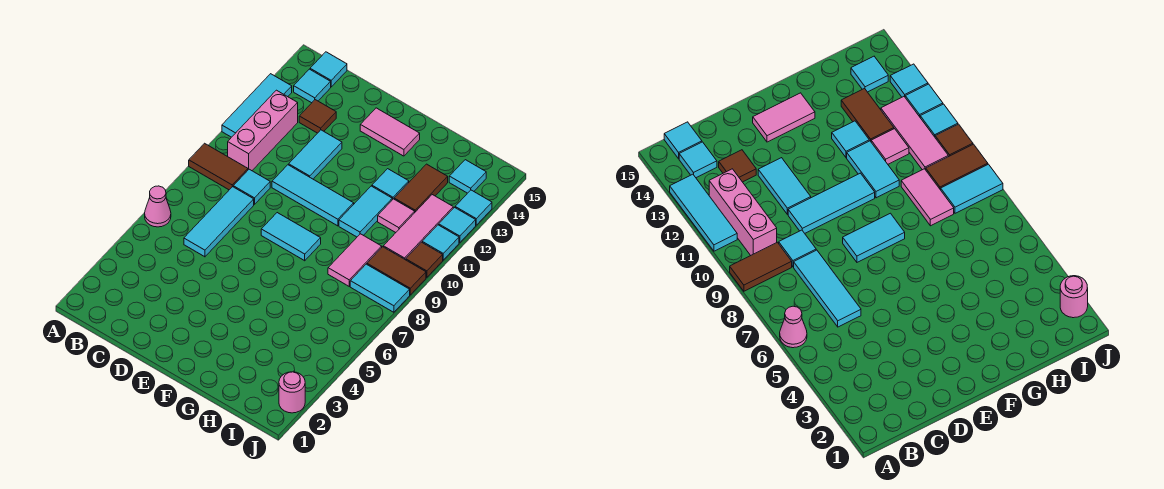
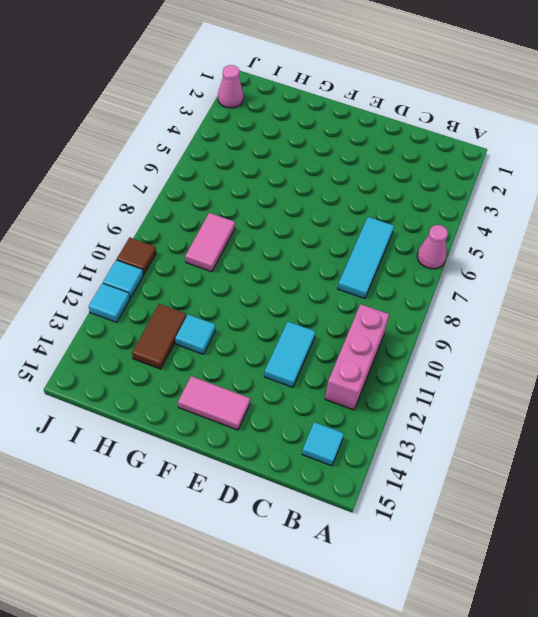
pink 1x1 cone [218,65,243,108] -> pink 1x1 round brick [279,372,305,413]
none -> brown 1x2 tile [189,143,248,190]
none -> cyan 1x3 tile [222,74,292,137]
none -> cyan 1x1 tile [310,52,347,87]

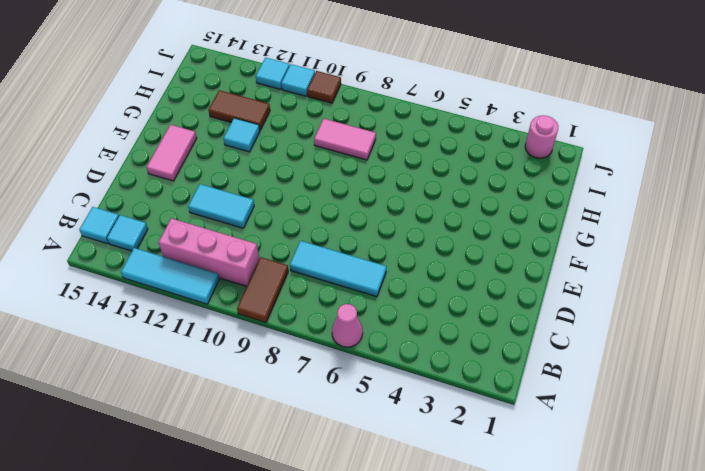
none -> cyan 1x1 tile [233,169,270,204]
none -> brown 1x1 tile [299,100,336,133]
none -> cyan 1x3 tile [272,165,354,226]

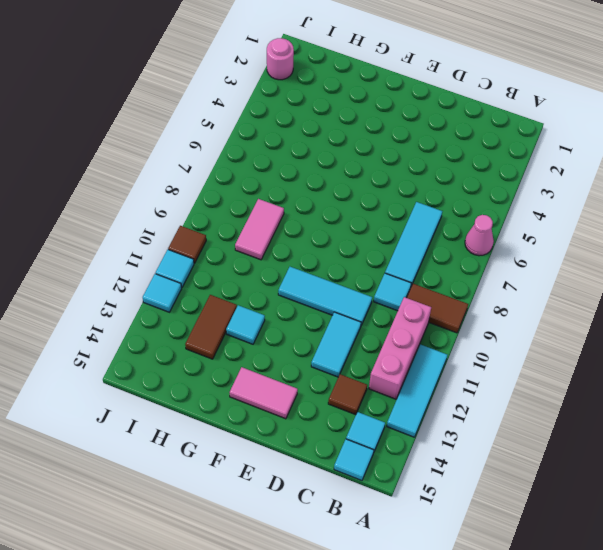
none -> cyan 1x2 tile [261,213,321,261]
none -> cyan 1x2 tile [339,186,392,237]
none -> pink 1x1 tile [378,199,415,232]

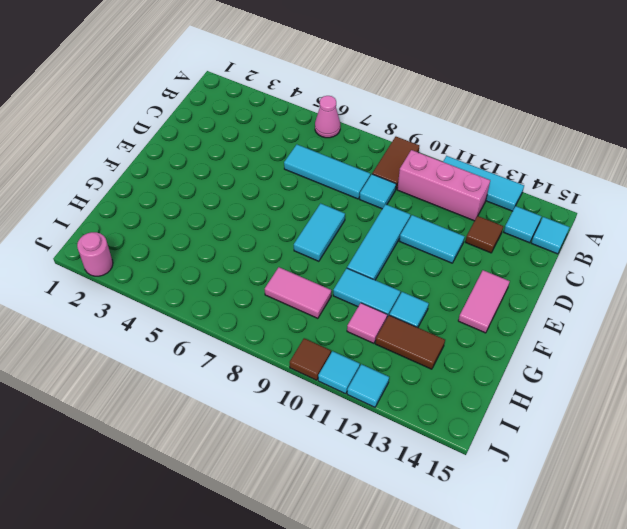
none -> cyan 1x2 tile [350,264,410,312]
none -> brown 1x2 tile [367,247,426,295]
none -> pink 1x3 tile [383,195,453,260]

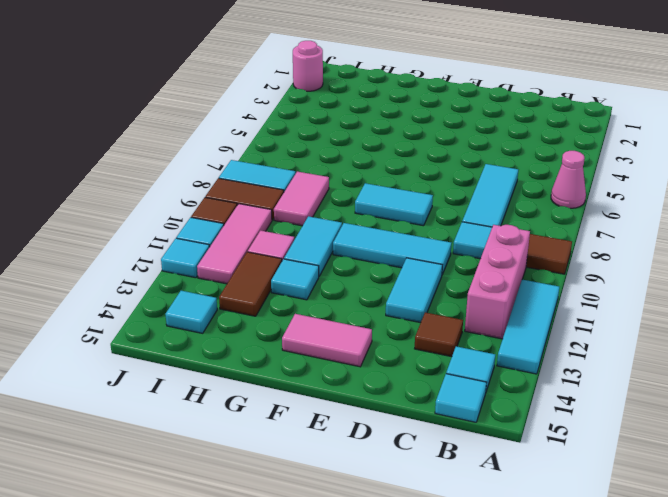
none -> cyan 1x1 tile [455,190,492,225]

